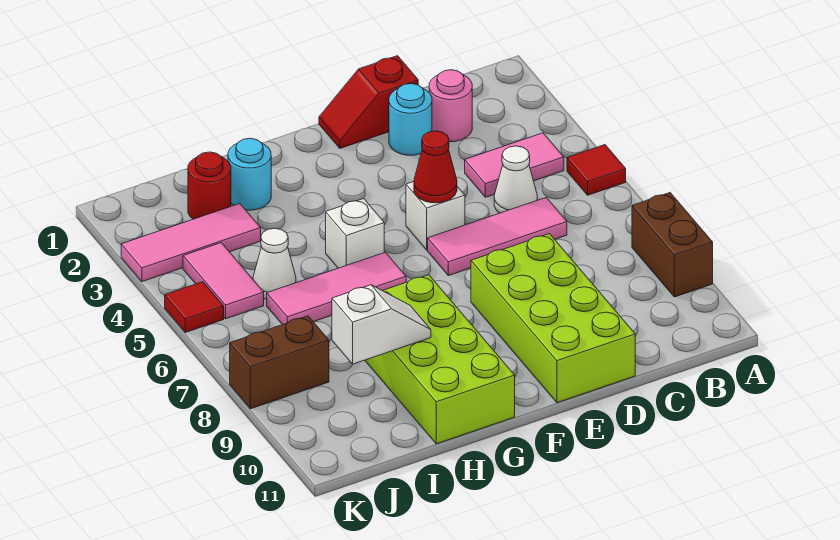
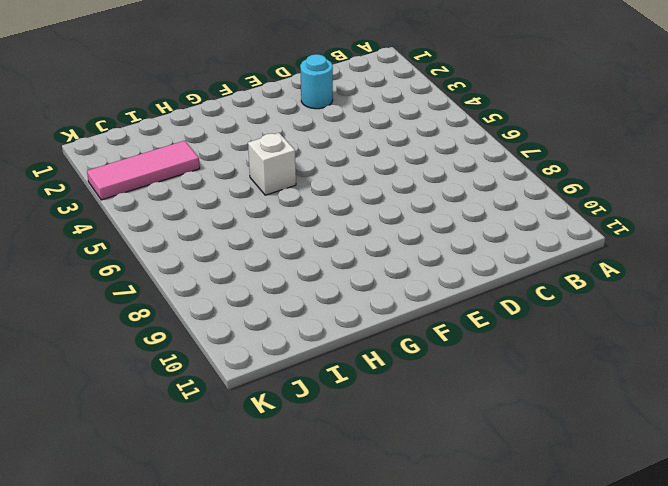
none -> red 1x1 tile [567,145,626,195]
none -> brown 1x2 brick [632,193,713,297]
none -> pink 1x2 tile [465,133,564,197]

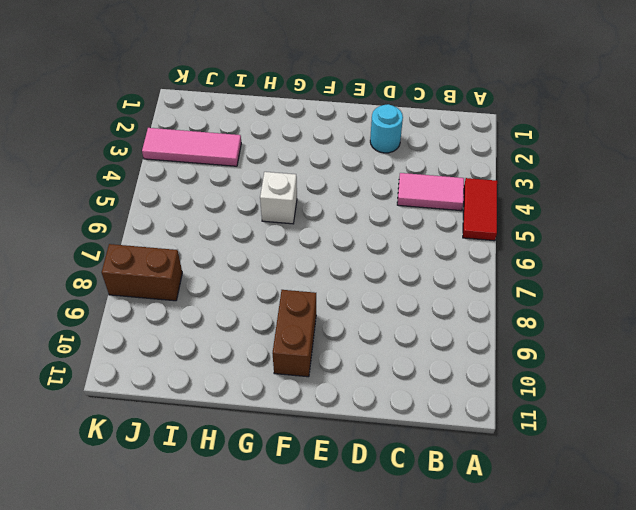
red 1x2 tile [463,178,497,241] -> red 1x1 tile [567,145,626,195]
brown 1x2 brick [272,290,316,377] -> brown 1x2 brick moved to [632,193,713,297]
none -> pink 1x1 round brick [429,70,472,142]
none -> white 1x1 cone [494,146,537,213]
none -> pink 1x3 tile [428,198,567,276]

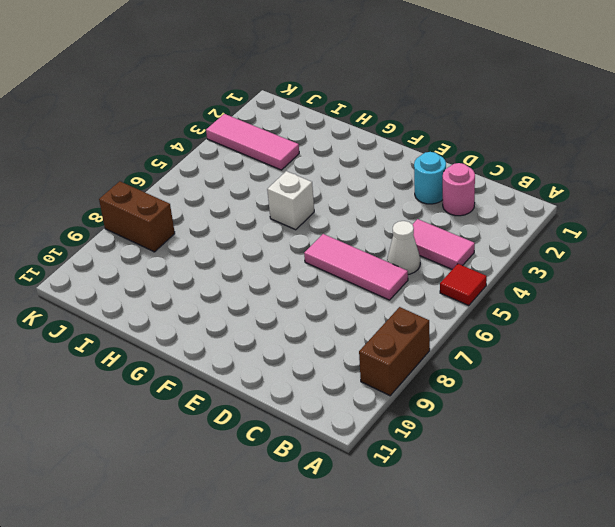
none -> red 1x2 slope [319,56,418,148]
none -> lime 2x4 brick [471,234,635,403]
none -> white 1x1 brick [406,181,465,250]

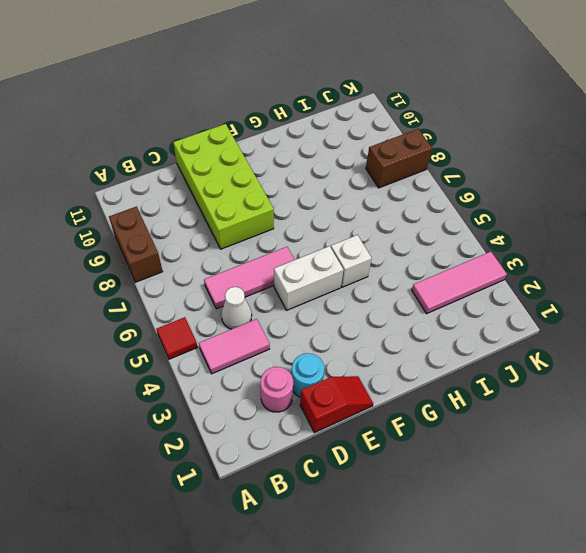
white 1x2 brick [274,246,343,310] -> white 1x1 brick [406,181,465,250]
none -> pink 1x3 tile [267,252,406,325]
none -> lime 2x4 brick [365,275,515,444]
none -> cyan 1x1 round brick [228,138,271,210]

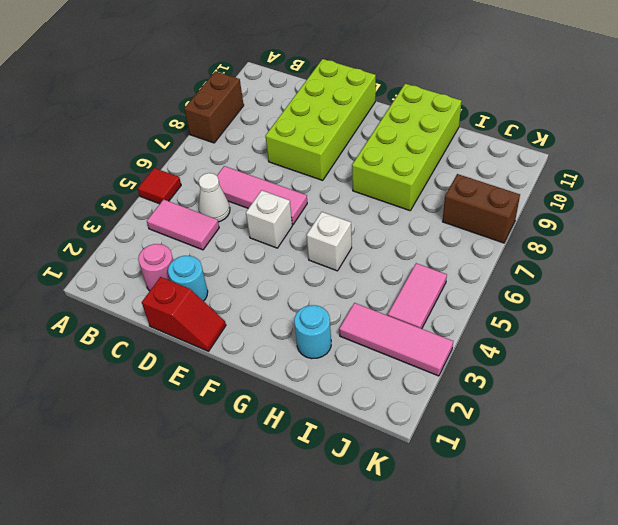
none -> pink 1x3 tile [267,252,406,325]
none -> red 1x1 round brick [188,152,231,219]
none -> white 1x1 cone [253,228,296,299]

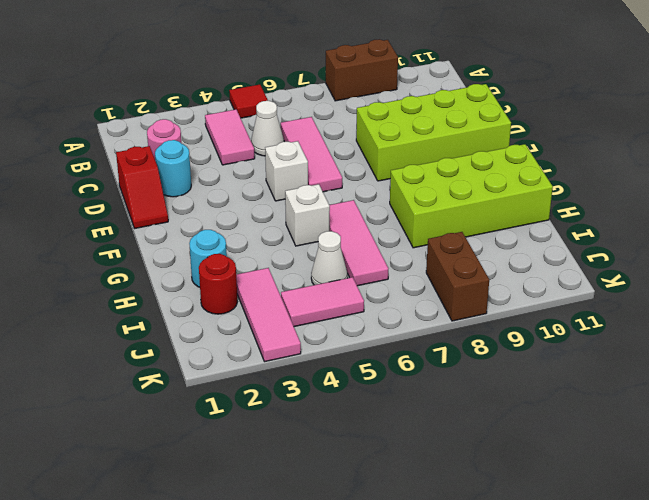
none -> red 1x1 tile [165,282,224,332]
none -> red 1x1 cone [414,131,457,203]
none -> white 1x2 slope [332,285,431,364]

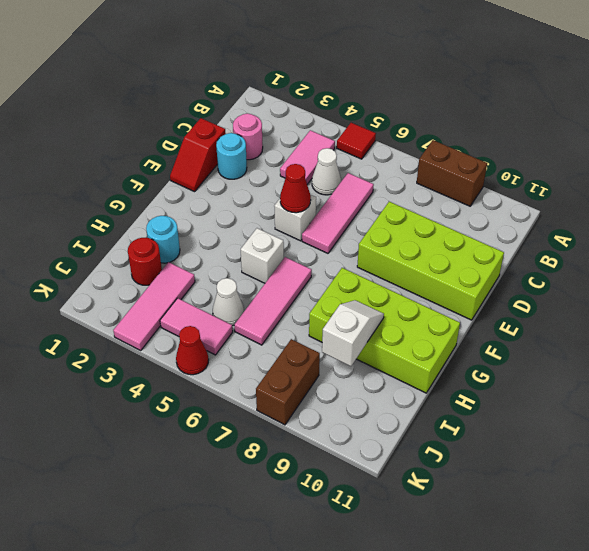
red 1x1 cone [176,326,209,375] -> red 1x1 tile [165,282,224,332]

